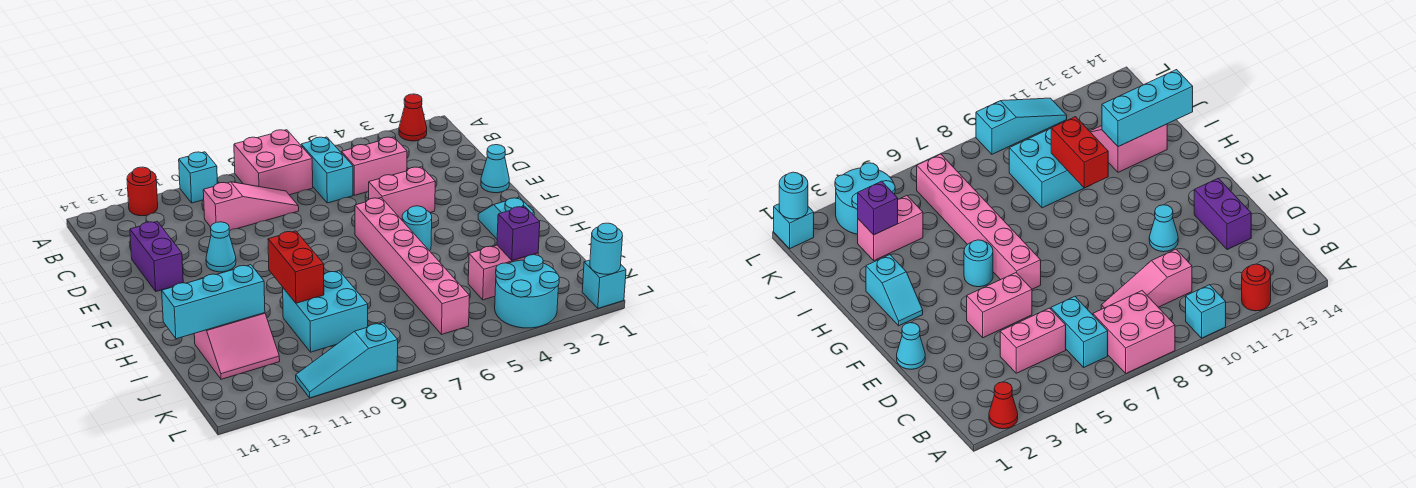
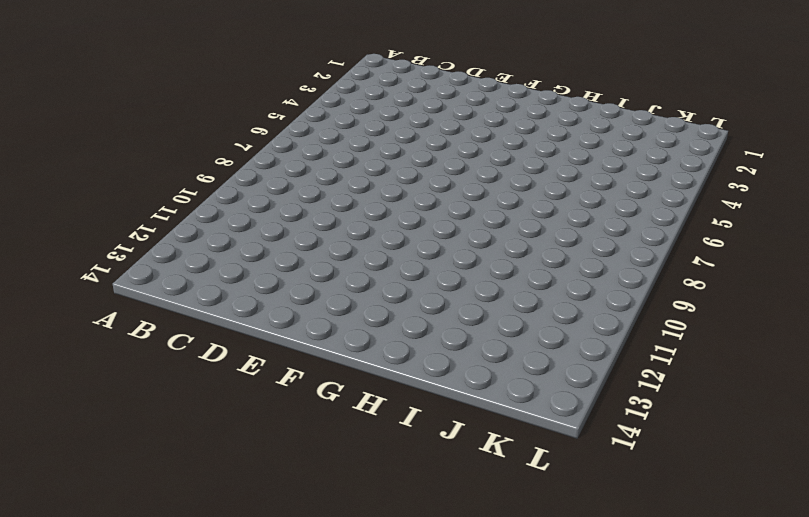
none -> red 1x1 cone [399,94,427,141]
none -> pink 2x2 brick [234,130,313,195]
none -> cyan 1x1 brick [179,152,217,203]

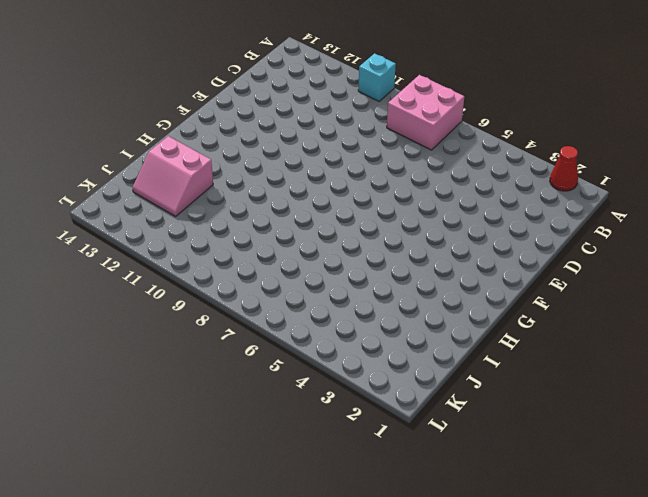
none -> red 1x1 round brick [127,167,158,216]
none -> cyan 1x2 brick [301,137,353,203]
none -> pink 1x2 brick [341,137,407,195]

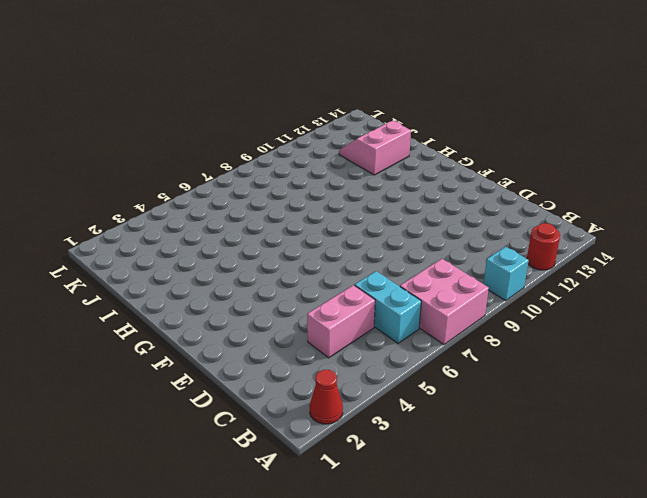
none -> pink 1x3 slope [203,182,299,231]
none -> purple 1x2 brick [130,221,183,291]
none -> cyan 1x1 cone [481,145,509,193]

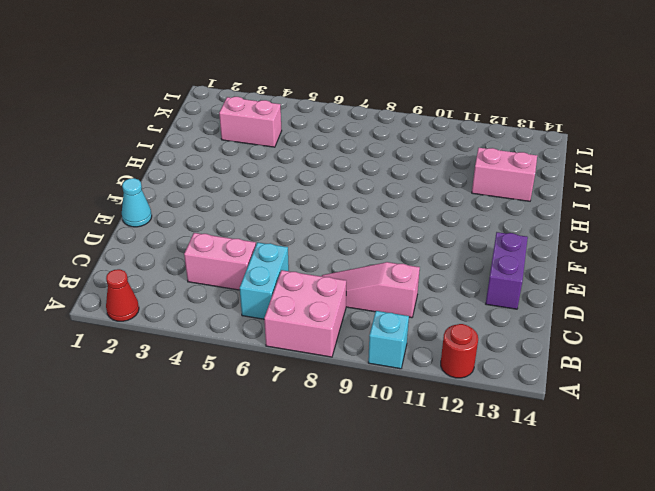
none -> pink 1x2 brick [369,167,435,220]
none -> cyan 1x1 cone [206,222,236,272]
none -> pink 1x6 brick [355,198,470,335]

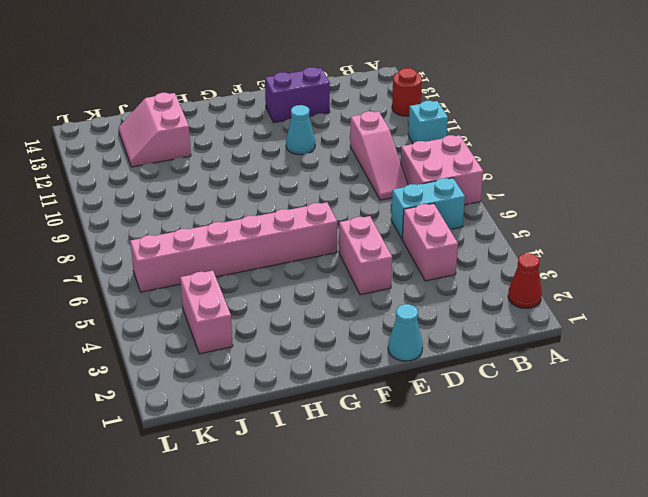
none -> cyan 1x2 slope [478,197,534,239]
none -> cyan 1x1 round brick [402,206,432,251]
none -> cyan 2x2 brick [283,271,368,352]

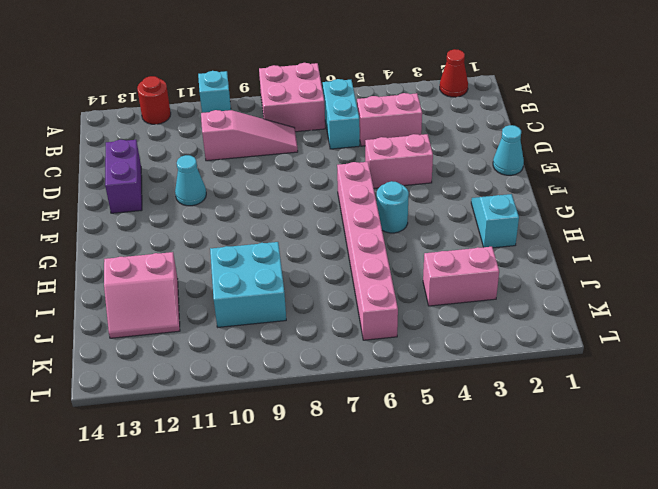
none -> cyan 2x2 round brick [495,255,559,328]
none -> cyan 1x1 brick [582,260,626,308]
none -> cyan 1x3 slope [296,323,398,398]

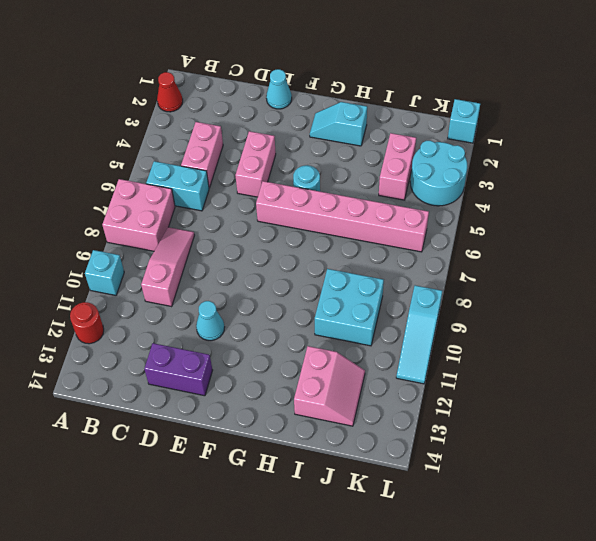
none -> red 1x2 brick [268,231,324,303]
none -> cyan 1x3 brick [162,265,265,339]
none -> purple 1x1 brick [497,206,540,261]

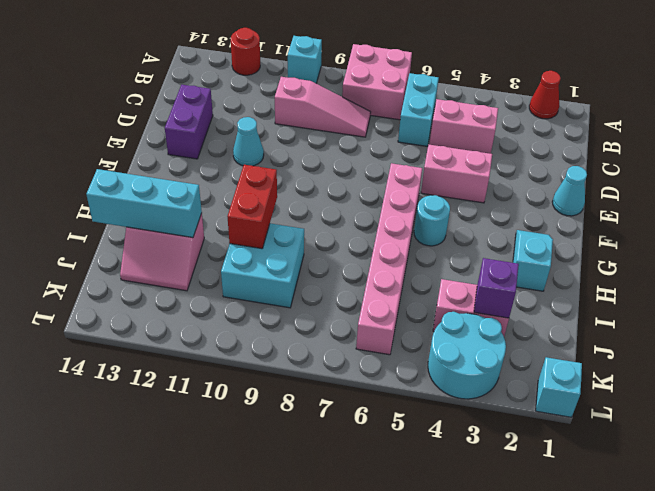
none -> cyan 1x3 slope [296,323,398,398]
none -> cyan 1x1 round brick [590,223,623,274]

